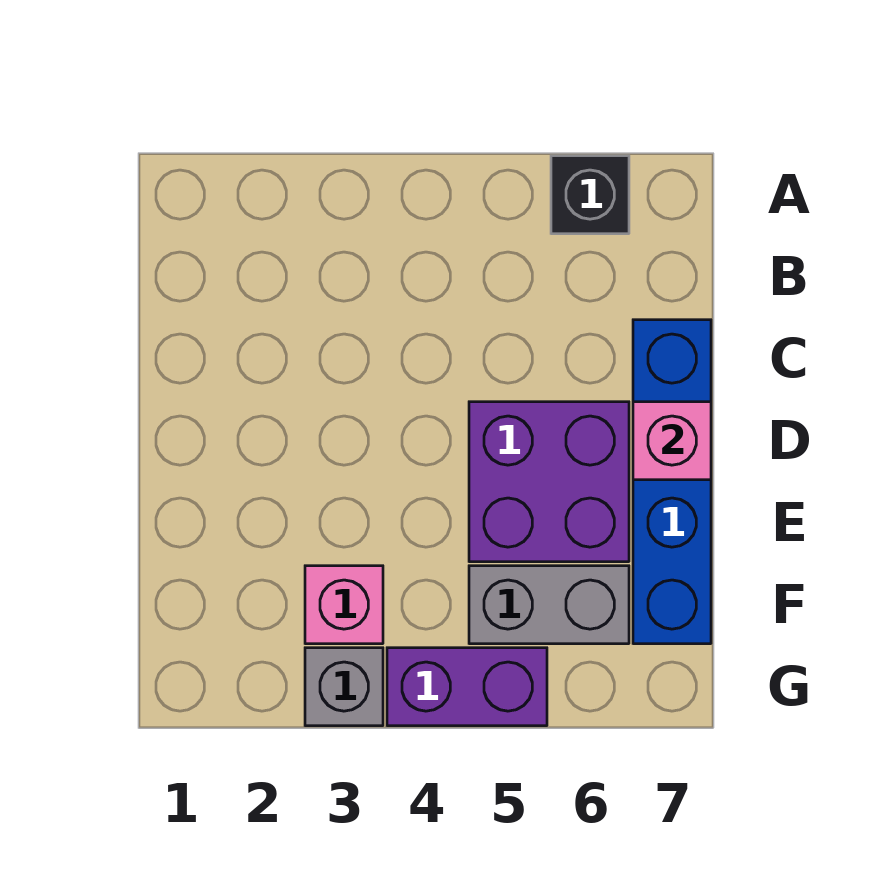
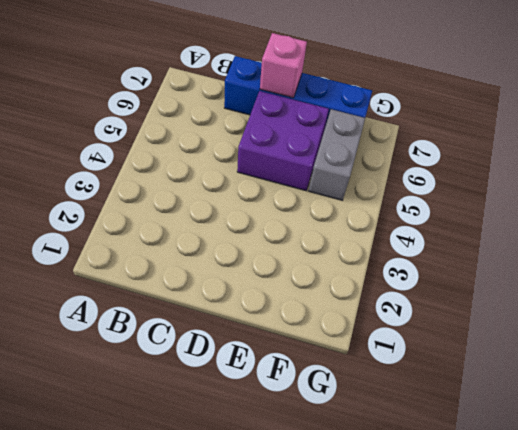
none -> black 1x1 brick [551,156,629,234]
none -> pink 1x1 brick [305,566,383,644]

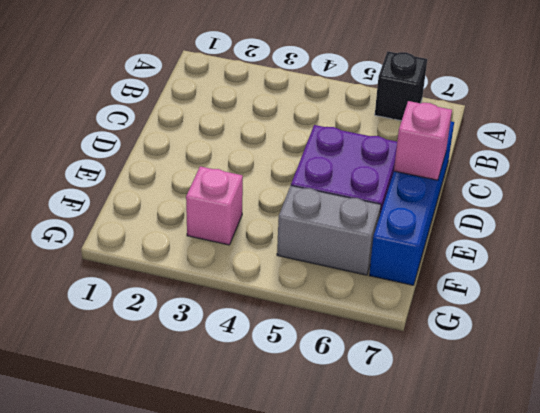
none -> grey 1x1 brick [305,648,383,726]
none -> purple 1x2 brick [387,648,547,726]

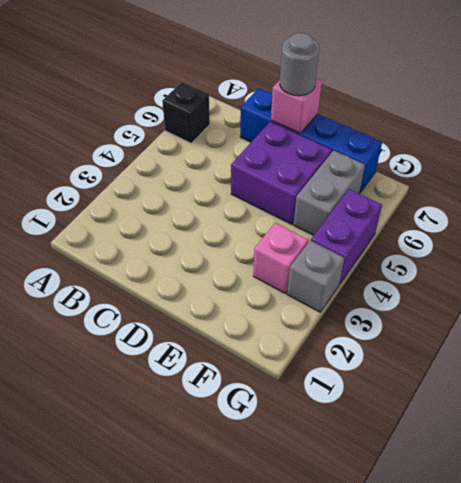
grey 1x1 round brick [280,33,319,96] -> none

